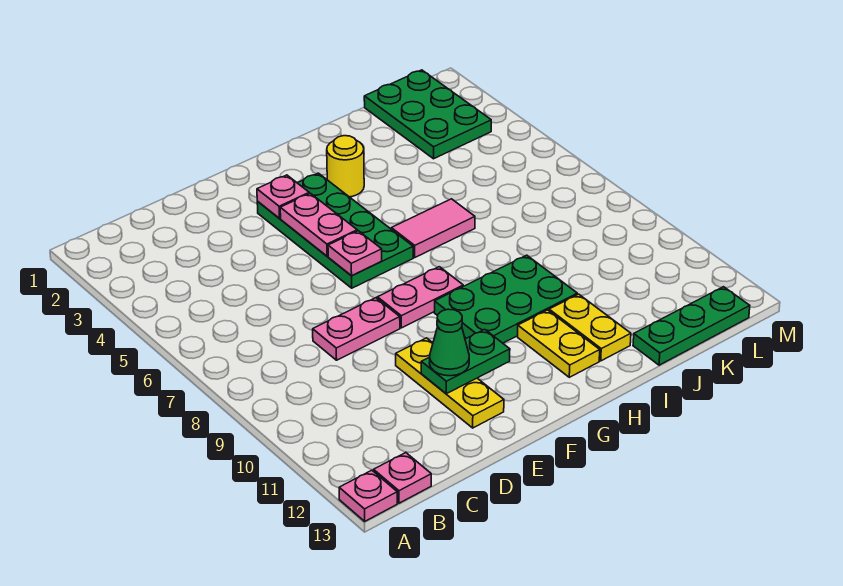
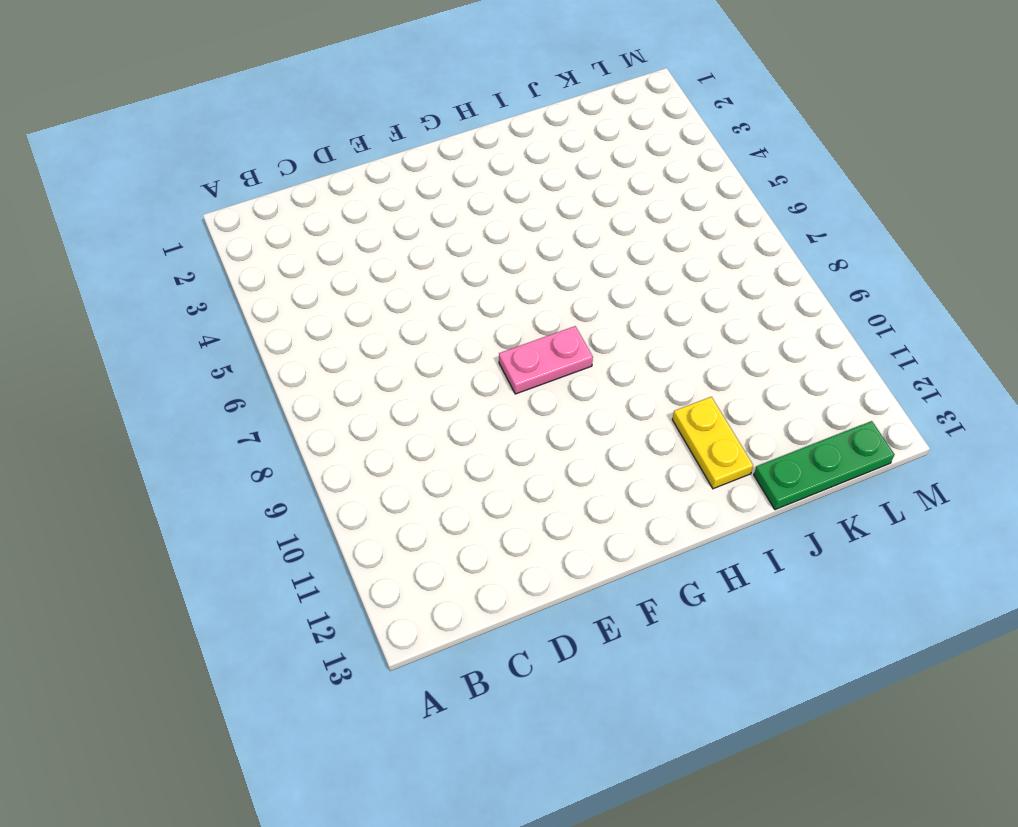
none -> pink 1x1 plate [339,470,397,521]
none -> pink 1x1 plate [374,453,431,503]
none -> pink 1x2 plate [313,298,400,360]

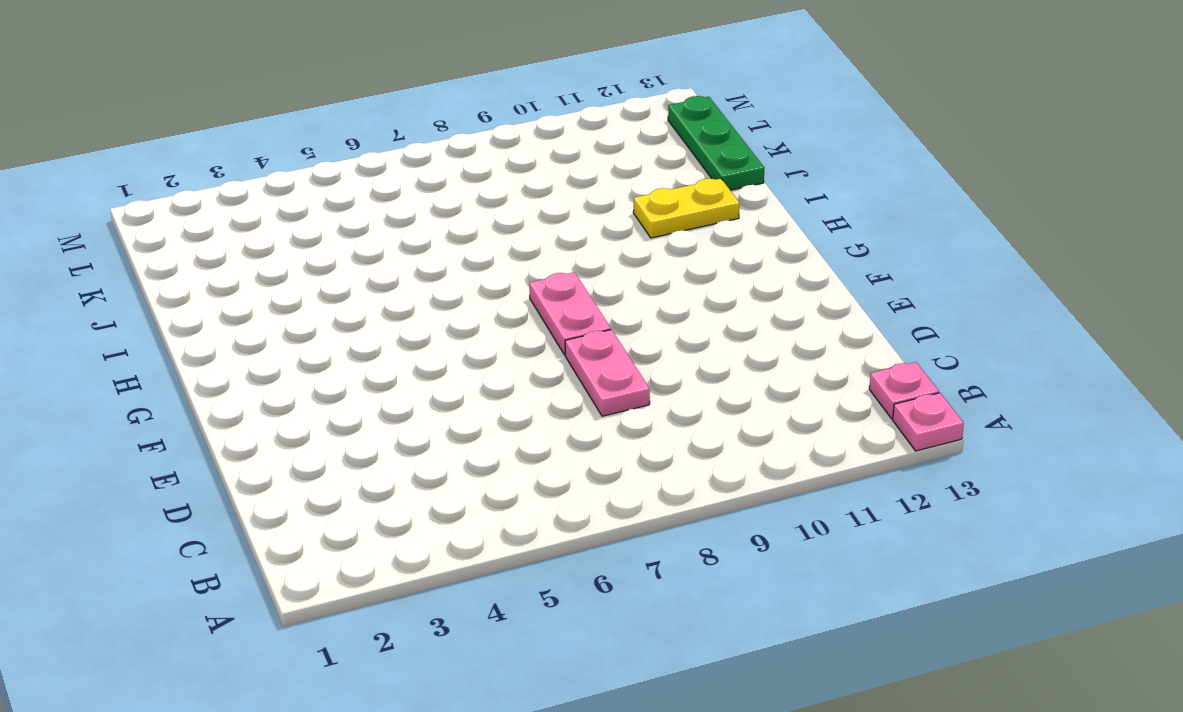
none -> yellow 1x3 plate [396,338,504,428]
none -> green 2x4 plate [257,173,413,288]
none -> green 2x3 plate [434,255,577,343]

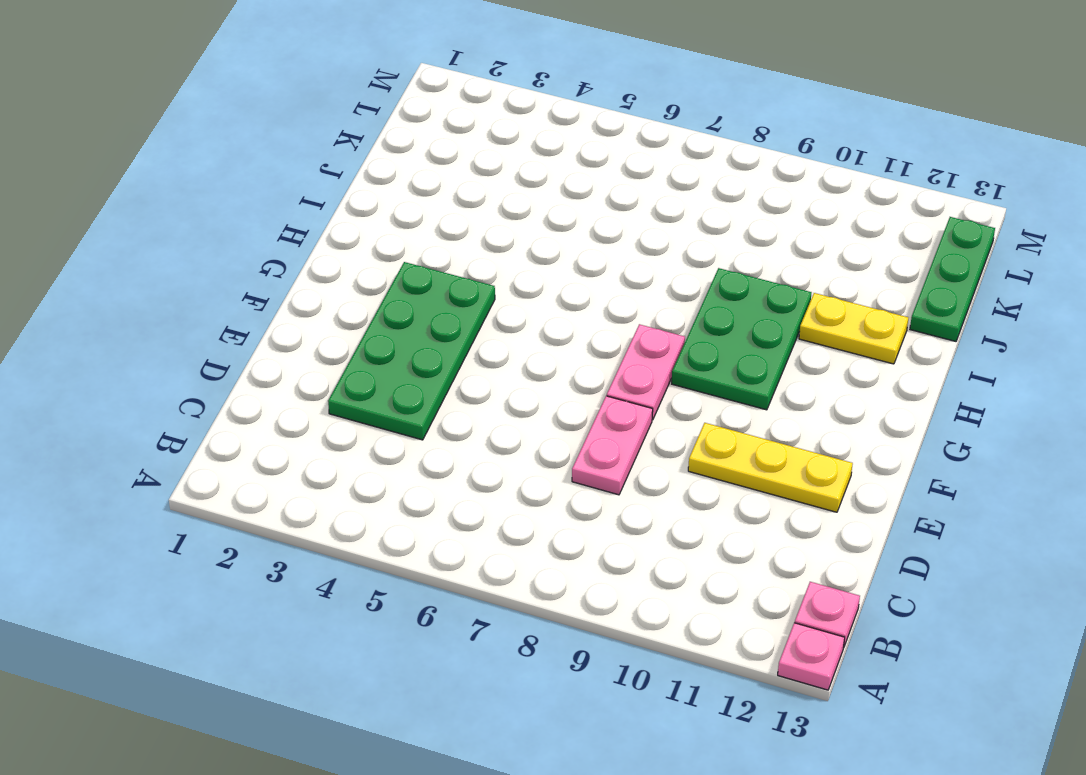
green 2x4 plate [328,262,495,440] -> green 2x4 plate turned to [257,173,413,288]
none -> yellow 1x1 round brick [327,136,364,197]
none -> pink 1x2 tile [391,199,475,257]
none -> yellow 1x2 plate [518,310,600,377]

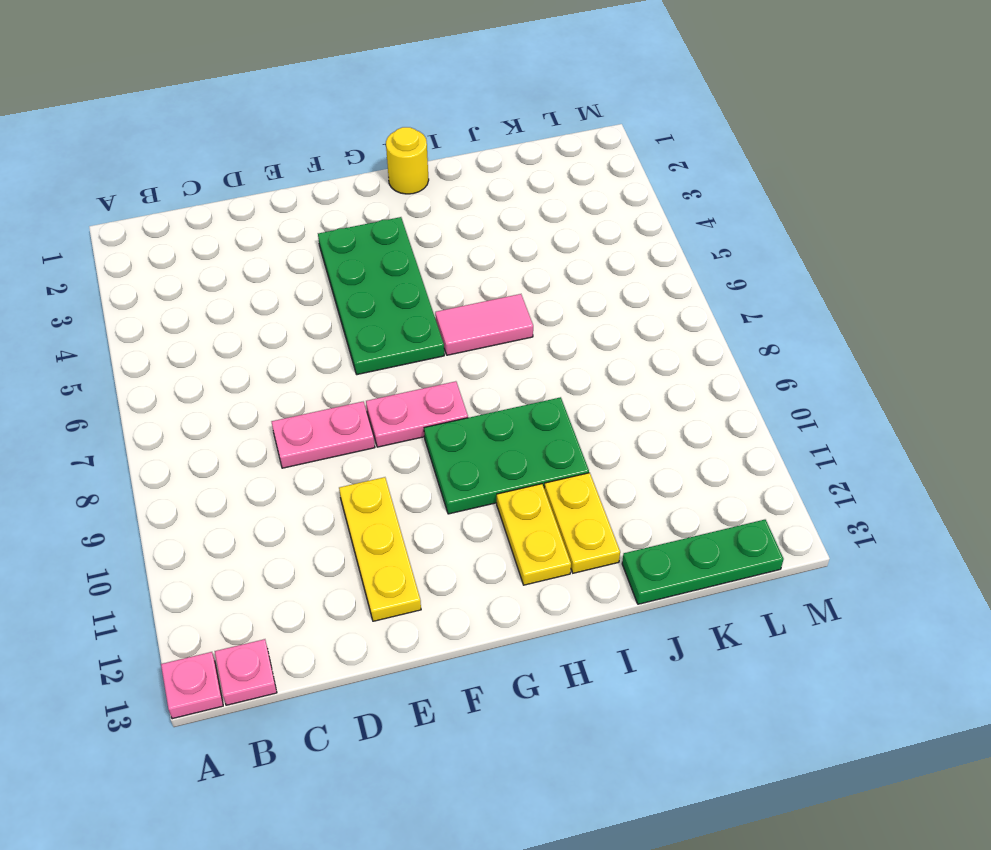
yellow 1x1 round brick [386,127,429,194] -> yellow 1x1 round brick moved to [327,136,364,197]
none -> green 2x3 plate [364,70,491,159]
none -> green 1x2 plate [421,329,510,394]
none -> pink 1x1 plate [257,175,309,218]

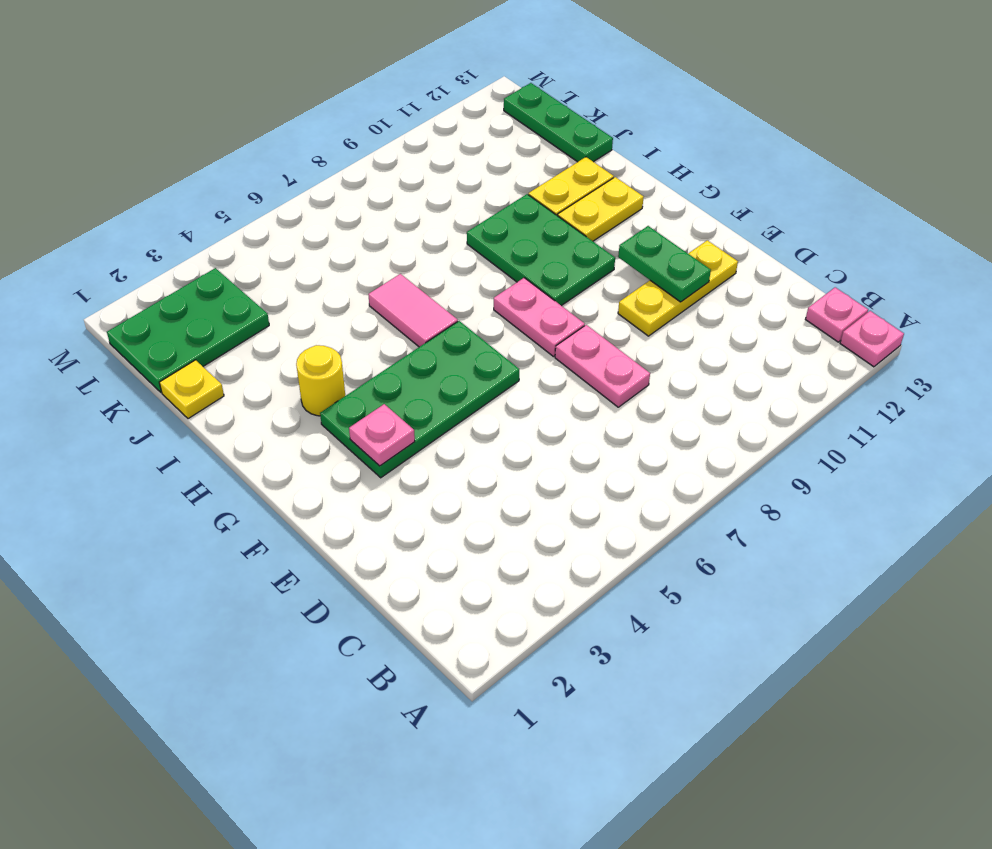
yellow 1x1 plate [159,360,224,419] -> none
none -> pink 1x2 plate [280,193,357,256]
none -> pink 1x1 plate [328,231,382,276]
none -> green 1x1 cone [429,309,469,376]

